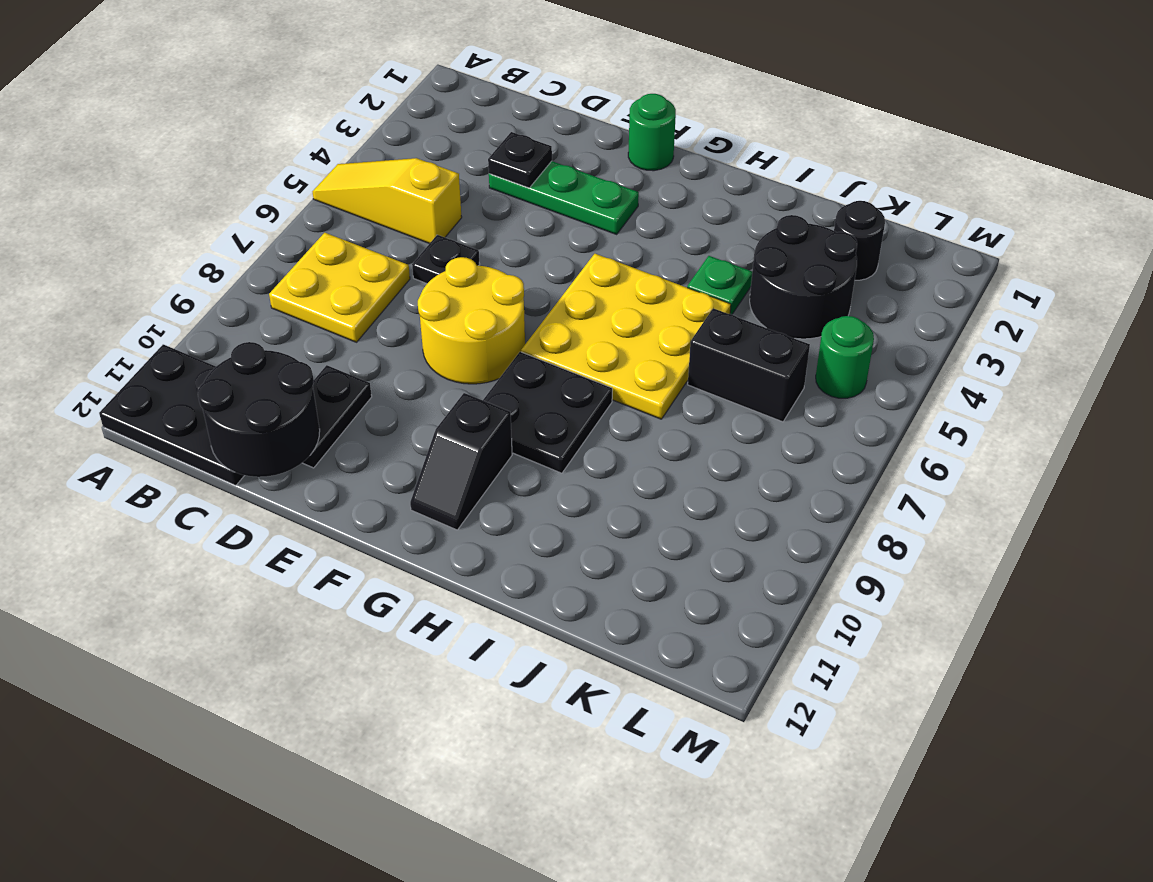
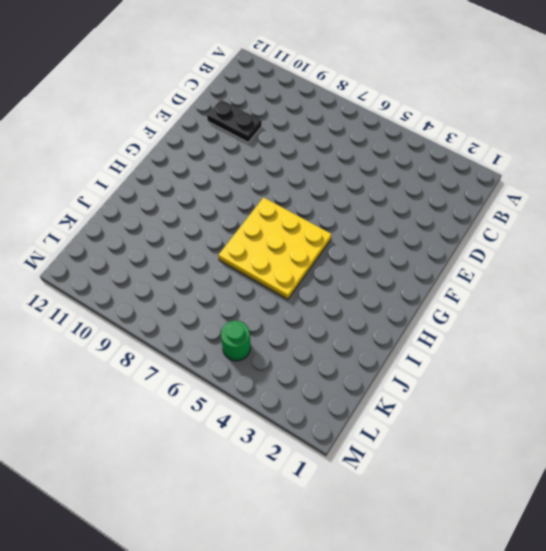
none -> yellow 1x3 slope [312,158,462,244]
none -> black 2x3 plate [99,344,245,485]
none -> yellow 2x2 plate [269,233,410,342]

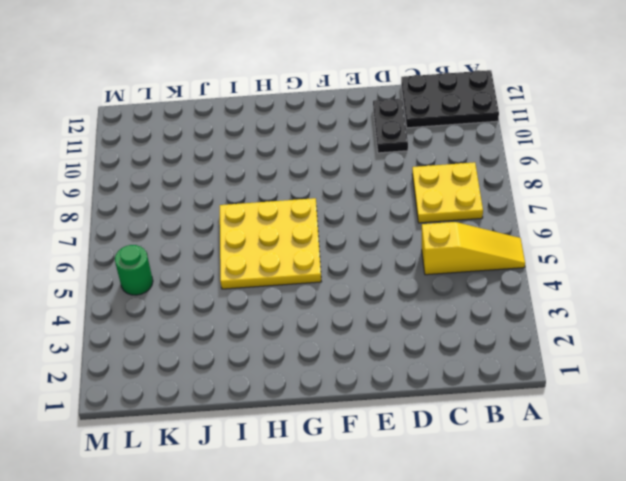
none -> green 1x3 plate [489,161,639,234]
none -> black 1x1 plate [412,235,480,283]
none -> yellow 2x2 round brick [418,257,525,384]

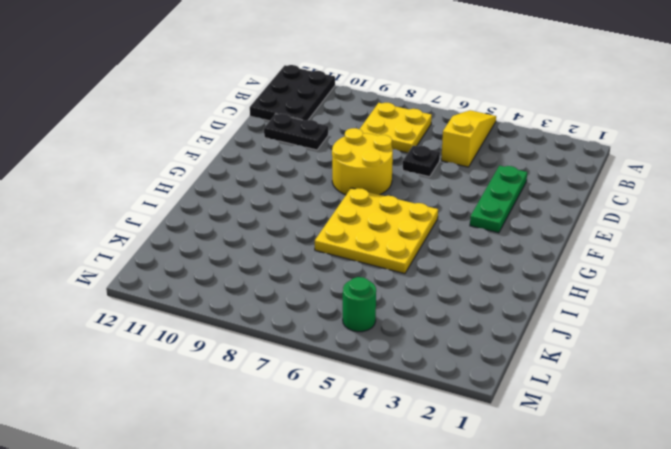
none -> green 1x1 round brick [628,94,676,171]
none -> black 2x2 plate [483,352,612,473]
none -> black 1x2 slope [410,393,512,530]

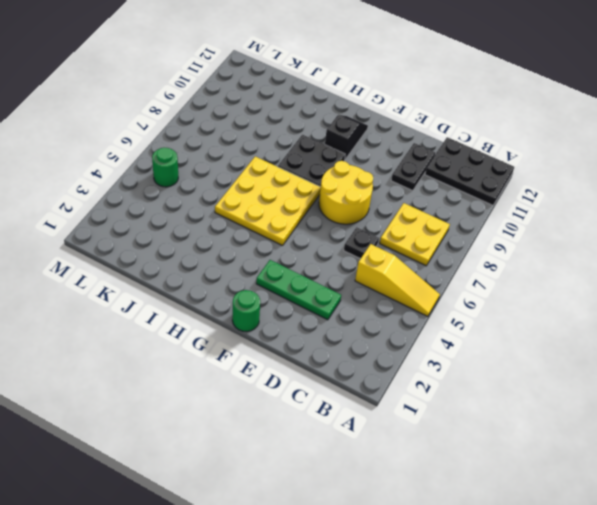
none -> green 1x1 plate [687,256,752,314]
none -> black 2x2 round brick [750,215,857,339]
none -> black 1x2 brick [688,308,810,422]

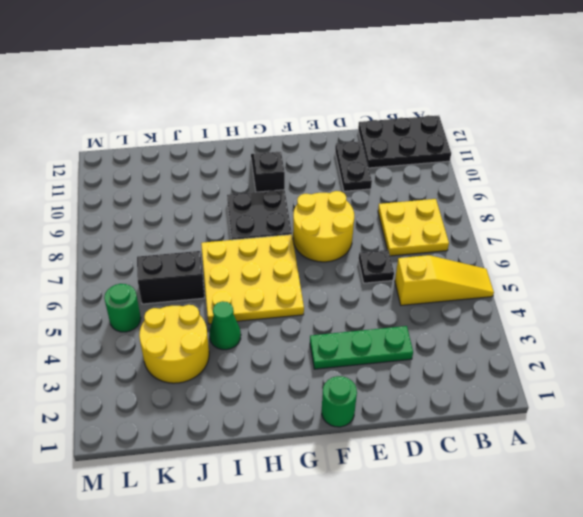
green 1x1 cone [209,301,241,350] -> green 1x1 plate [687,256,752,314]
yellow 2x2 round brick [139,305,209,383] -> black 2x2 round brick [750,215,857,339]
none -> black 1x1 round brick [834,201,885,280]
none -> black 2x2 round brick [198,342,320,477]
none -> black 1x1 plate [488,132,552,188]

